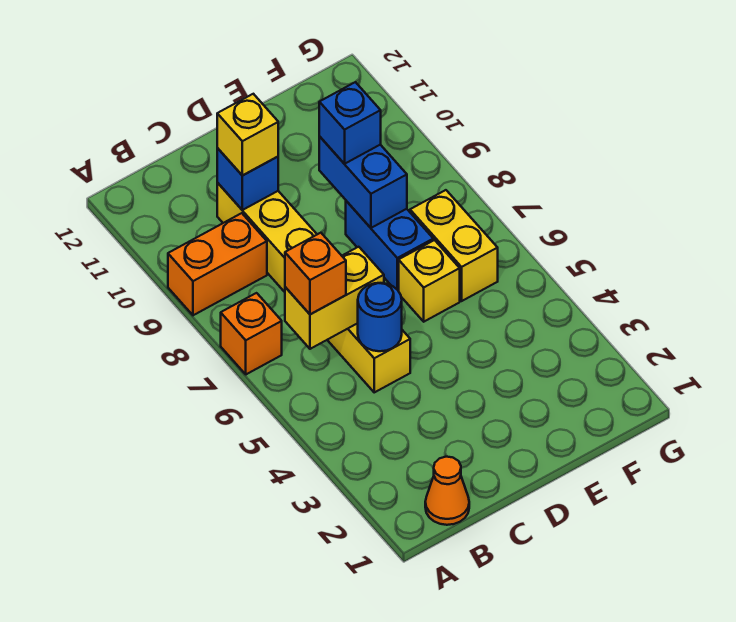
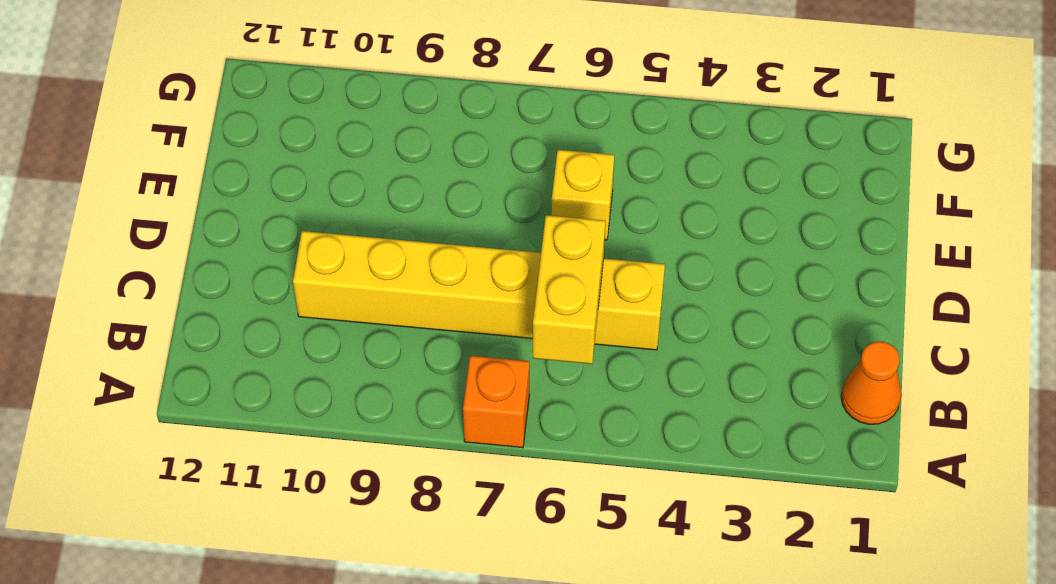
none -> orange 1x2 brick [168,213,267,315]
none -> blue 1x2 brick [346,201,433,291]
none -> yellow 1x2 brick [410,190,498,301]

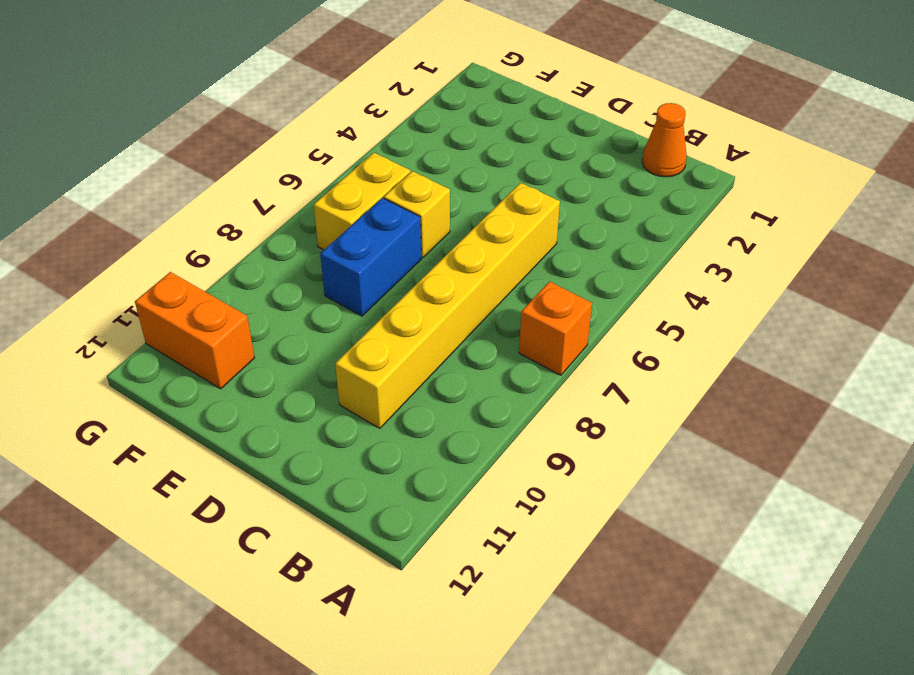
orange 1x2 brick [135,272,255,389] -> orange 1x2 brick moved to [168,213,267,315]
none -> yellow 1x2 brick [285,247,384,349]
none -> blue 1x1 round brick [358,283,402,351]
none -> blue 1x1 brick [217,148,278,210]

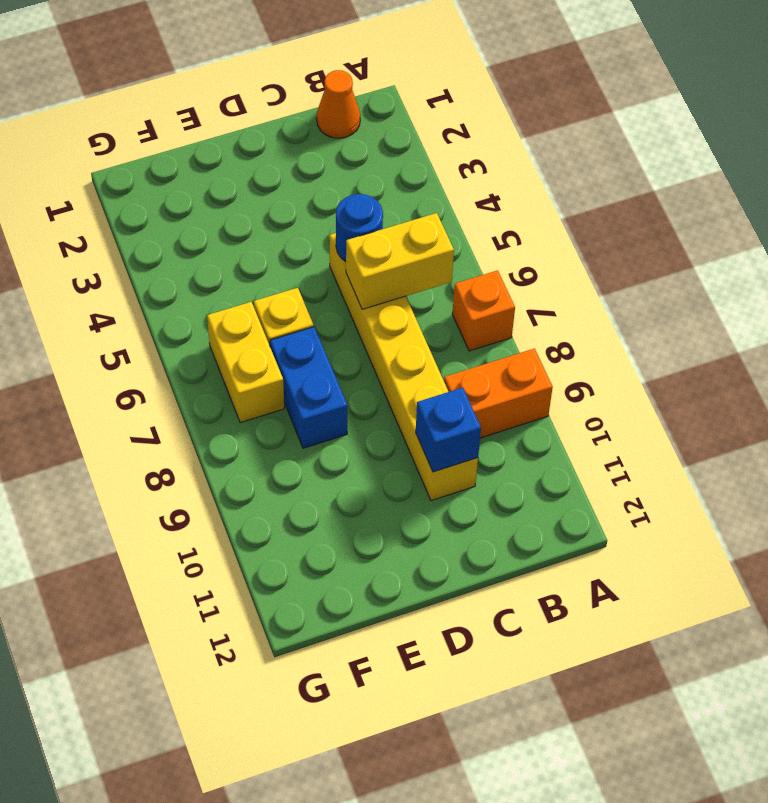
none -> blue 1x2 brick [319,137,407,228]
none -> orange 1x1 brick [285,233,346,314]
none -> yellow 1x1 brick [217,94,278,176]

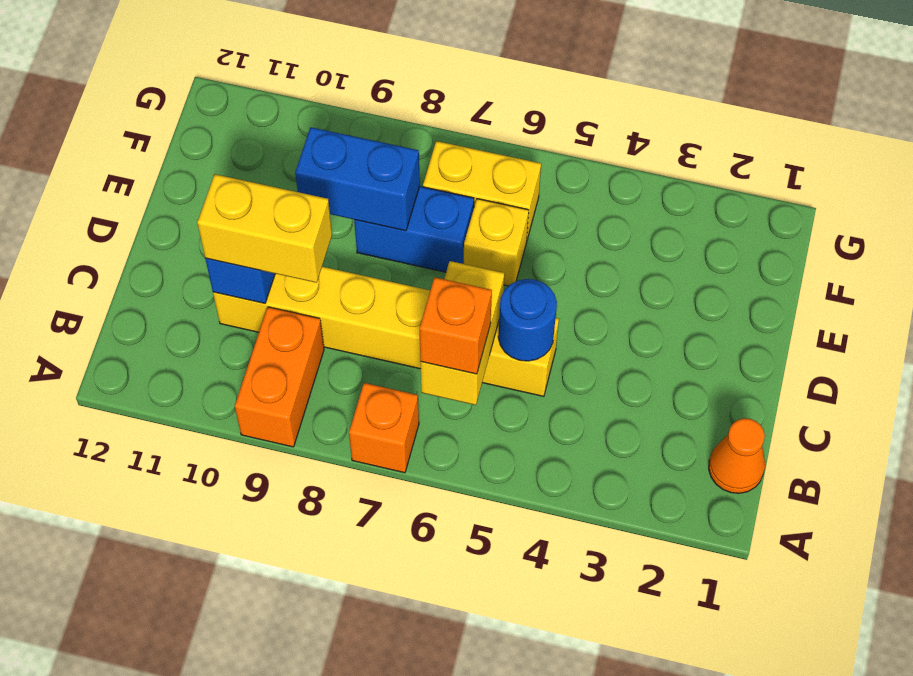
yellow 1x2 brick [197,174,332,283] -> yellow 1x1 brick [217,94,278,176]
none -> blue 1x1 brick [319,82,381,164]

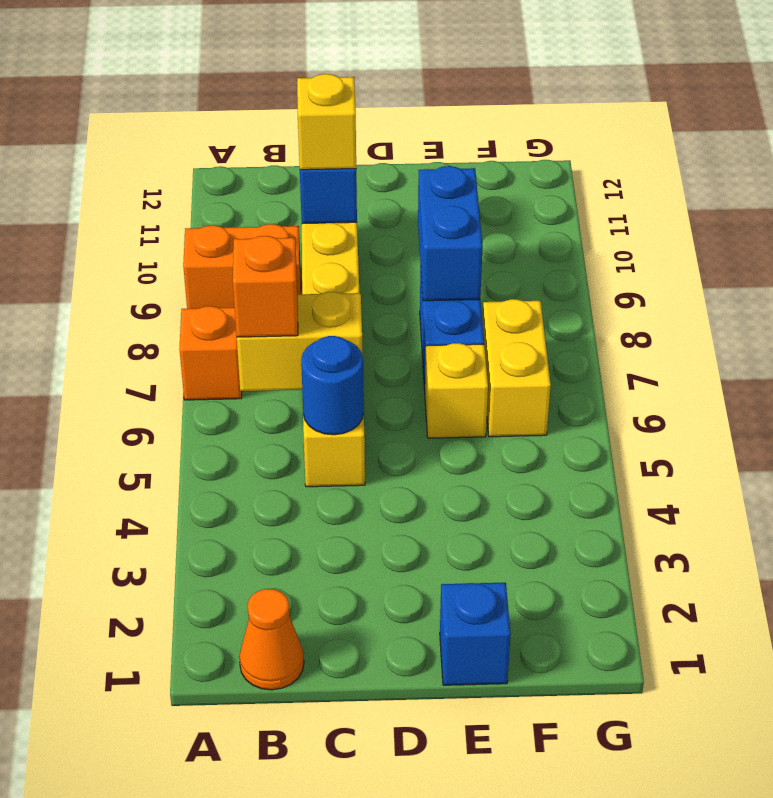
blue 1x1 brick [440,583,511,685] -> blue 1x1 brick moved to [319,82,381,164]

